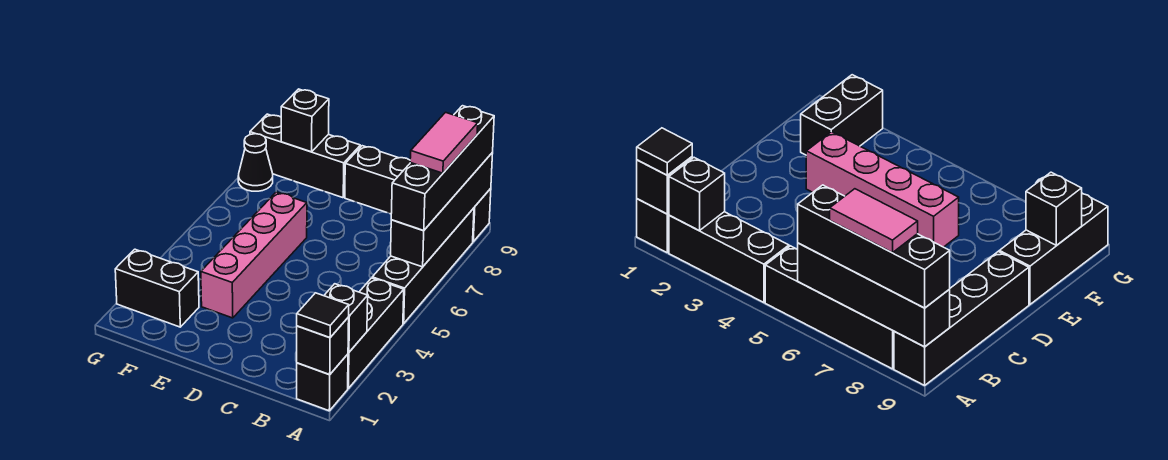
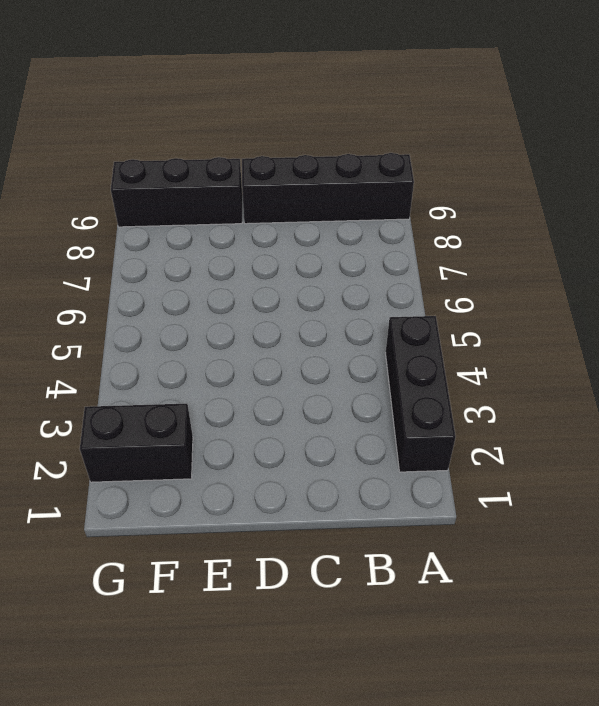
none -> black 1x1 brick [297,354,348,411]
none -> black 1x4 brick [372,208,474,324]
none -> pink 1x4 brick [201,192,307,318]

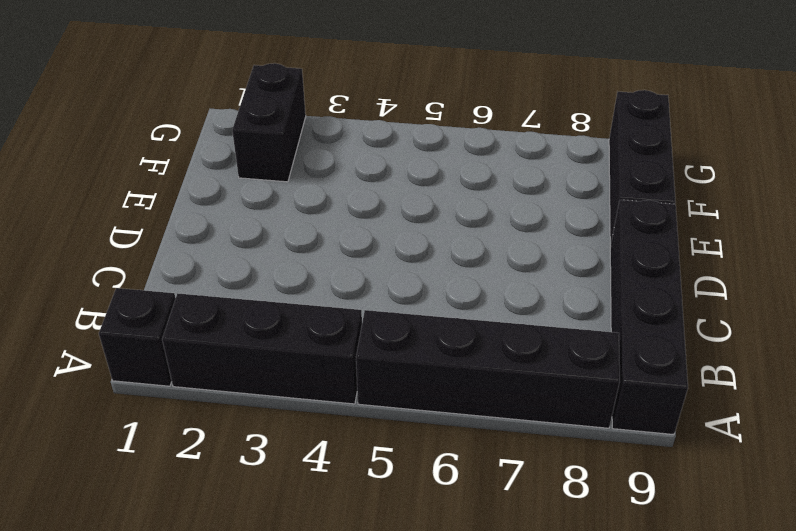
none -> pink 1x4 brick [201,192,307,318]
none -> black 1x1 cone [238,134,273,191]
none -> black 1x1 brick [297,317,349,375]

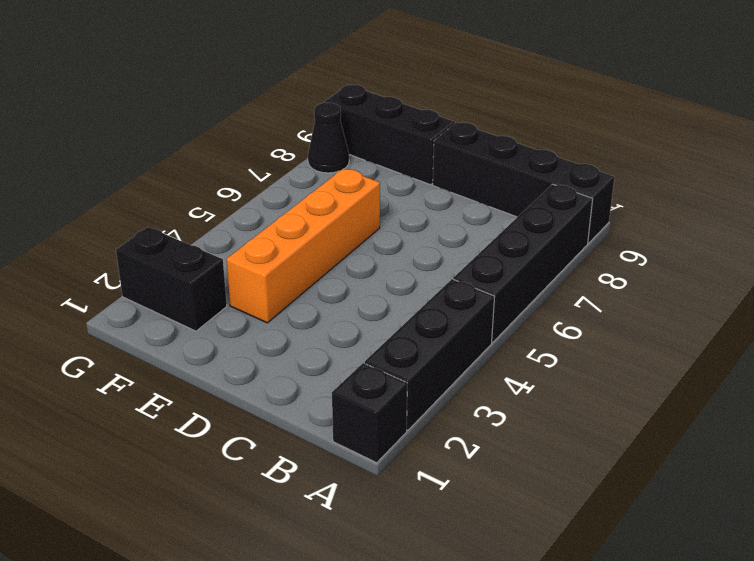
orange 1x4 brick [226,168,380,323] -> pink 1x4 brick [201,192,307,318]
none -> black 1x1 brick [297,317,349,375]
none -> black 1x1 brick [324,284,368,352]
none -> black 1x4 brick [391,153,493,267]

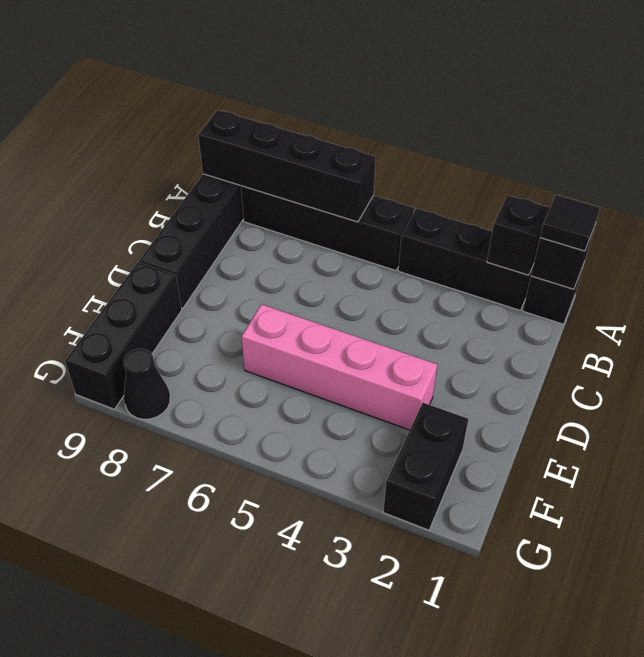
none -> black 1x1 brick [281,89,329,152]
none -> black 1x4 brick [391,106,494,231]
none -> pink 1x2 tile [410,112,478,173]

